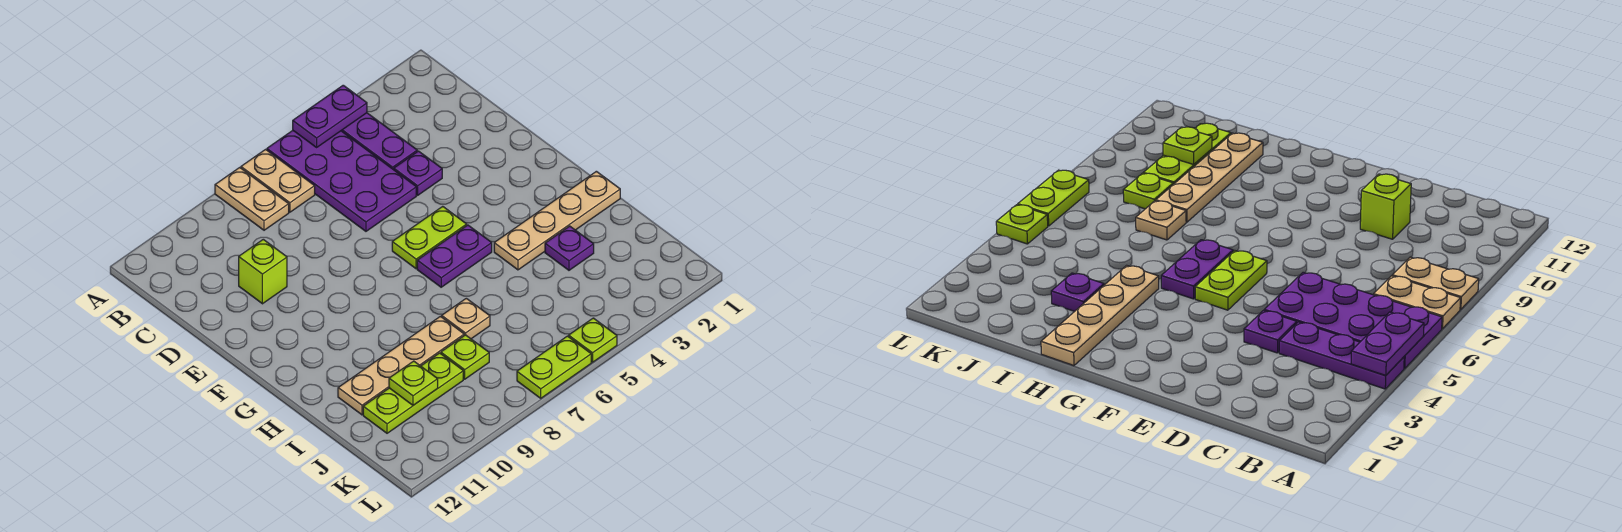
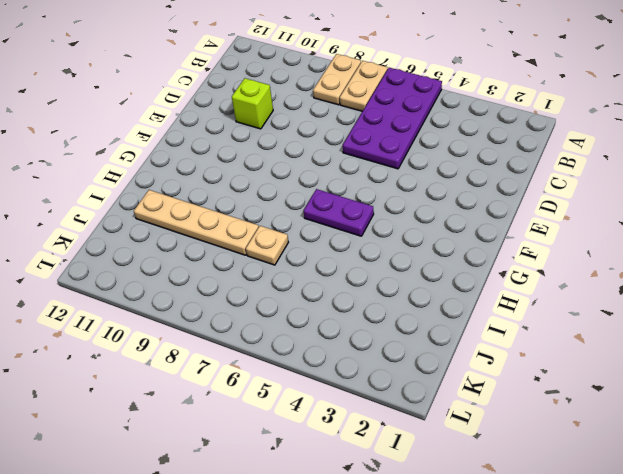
none -> purple 1x3 plate [341,113,417,170]
none -> purple 1x1 plate [394,151,442,195]
none -> lime 1x2 plate [392,206,467,269]

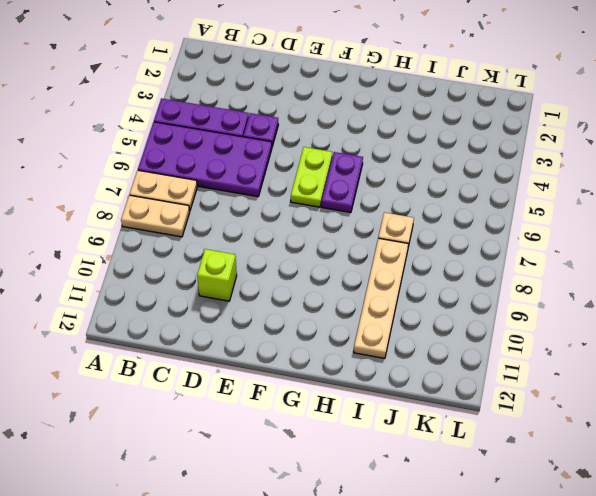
none -> tan 1x4 plate [494,171,620,270]
none -> purple 1x1 plate [545,226,594,270]
none -> lime 1x1 plate [441,335,489,379]

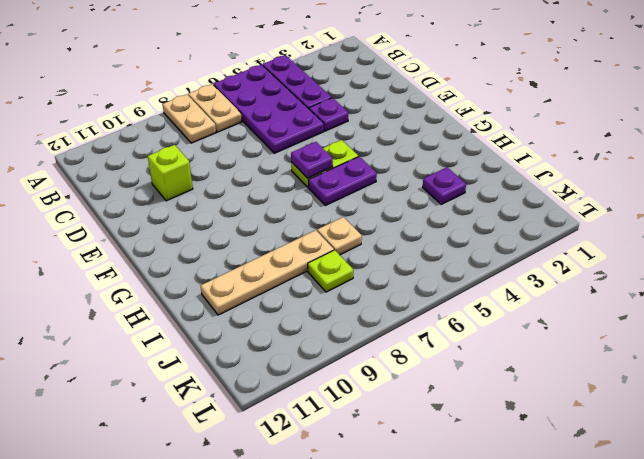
purple 1x1 plate [291,142,333,178] -> none
none -> tan 1x4 plate [494,171,620,270]
none -> lime 1x3 plate [363,353,463,433]
none -> lime 1x1 plate [569,318,617,362]

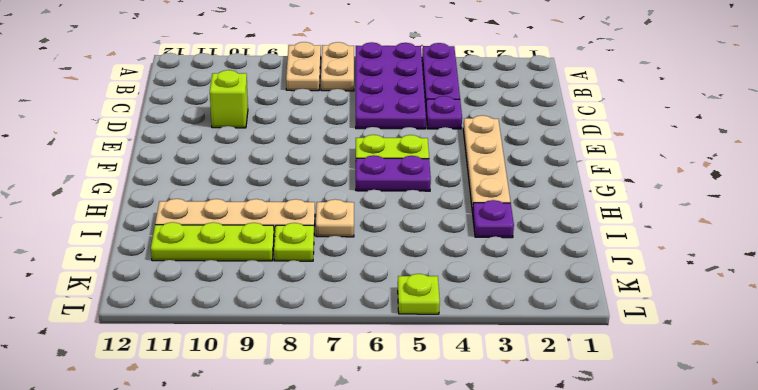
tan 1x4 plate [463,115,510,213] -> tan 1x4 plate turned to [494,171,620,270]
none -> lime 1x2 plate [517,336,591,398]
none -> purple 1x2 plate [293,85,367,147]
none -> lime 1x1 plate [389,361,438,405]

